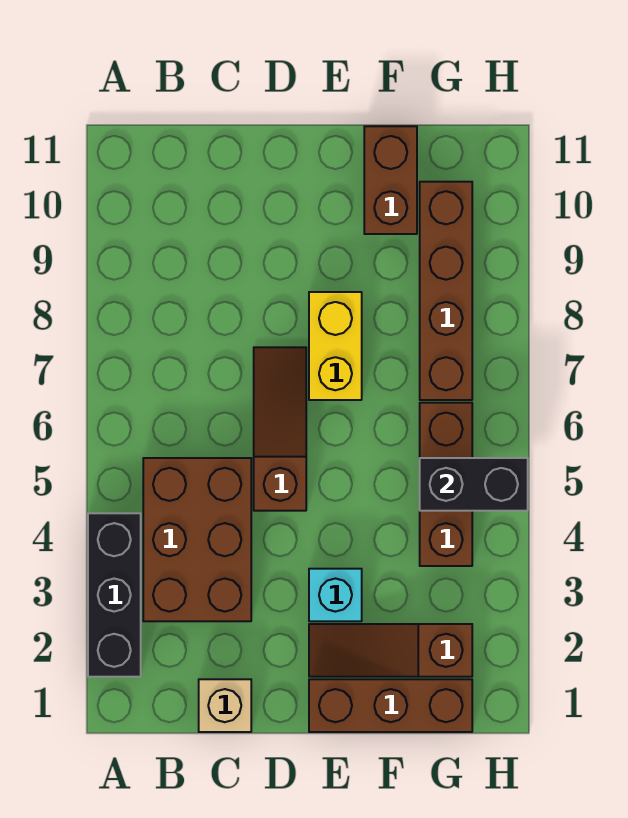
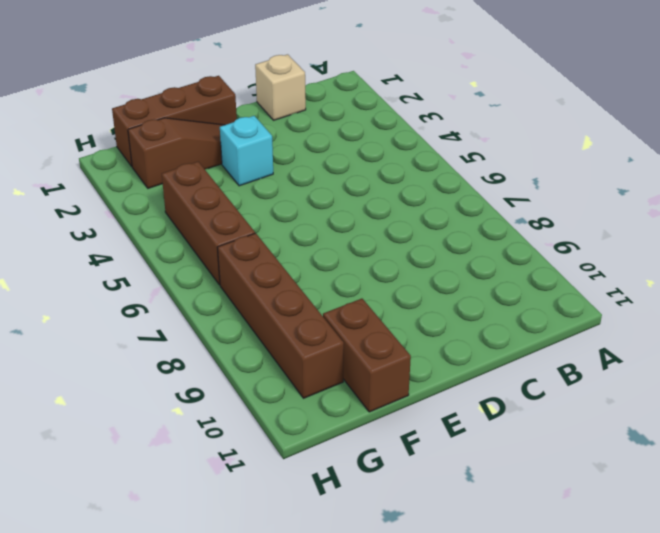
none -> black 1x3 brick [88,513,141,677]
none -> brown 2x3 brick [143,458,251,621]
none -> brown 1x3 slope [254,347,306,511]

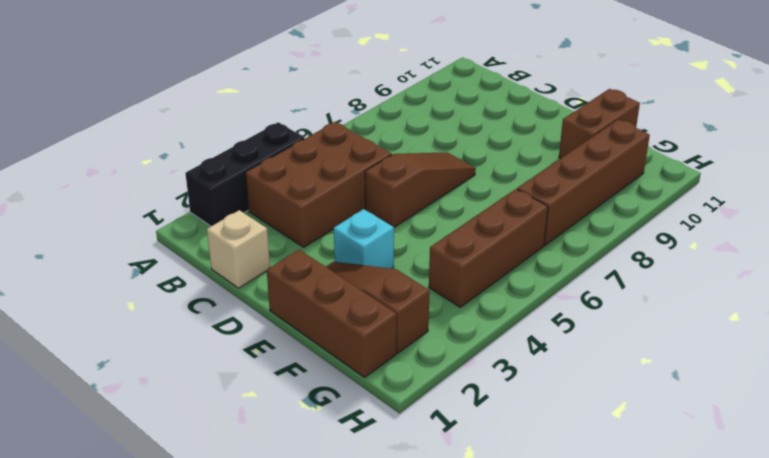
none -> yellow 1x2 brick [309,292,362,400]
none -> black 1x2 brick [420,458,528,511]

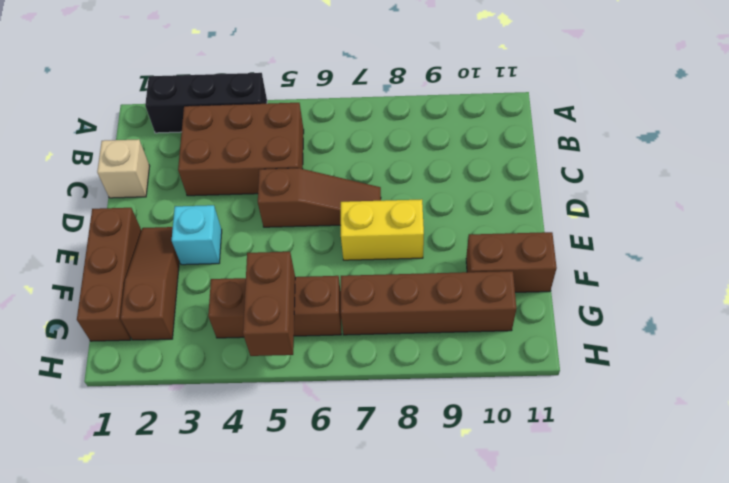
brown 1x2 brick [243,252,295,356] -> black 1x2 brick [420,458,528,511]

